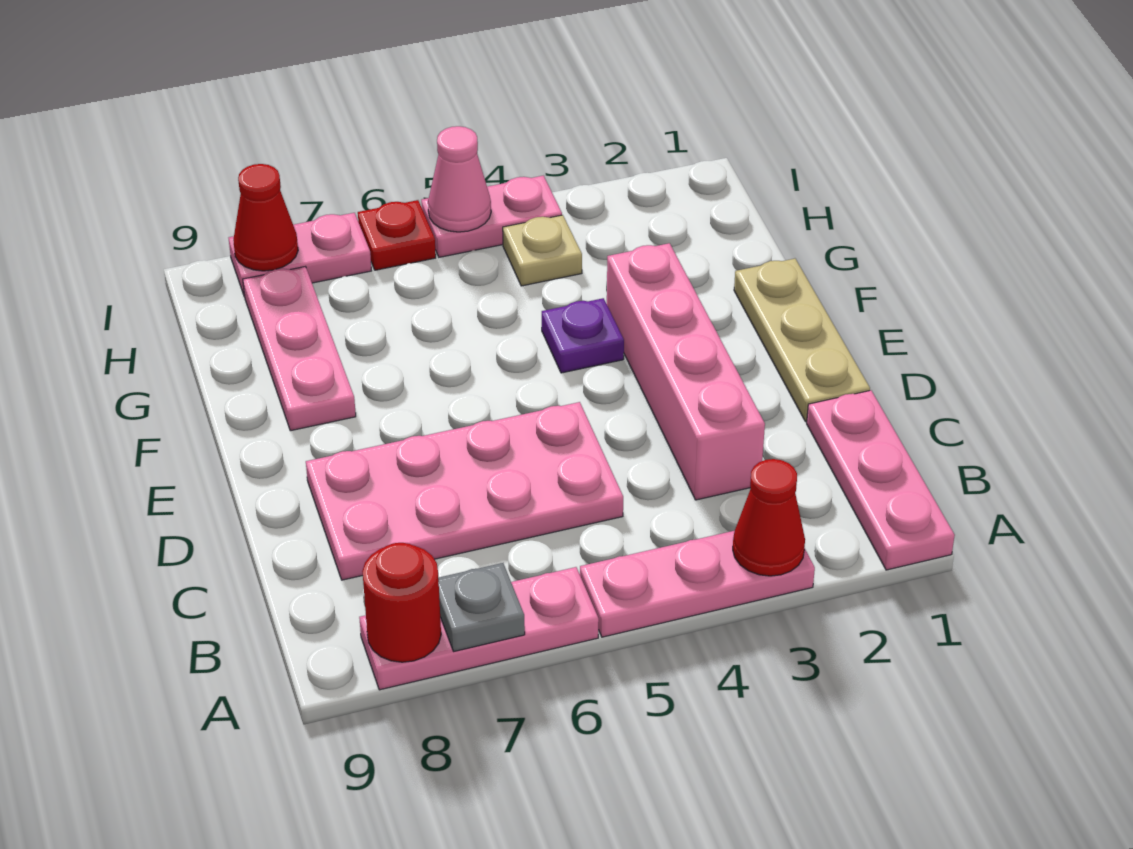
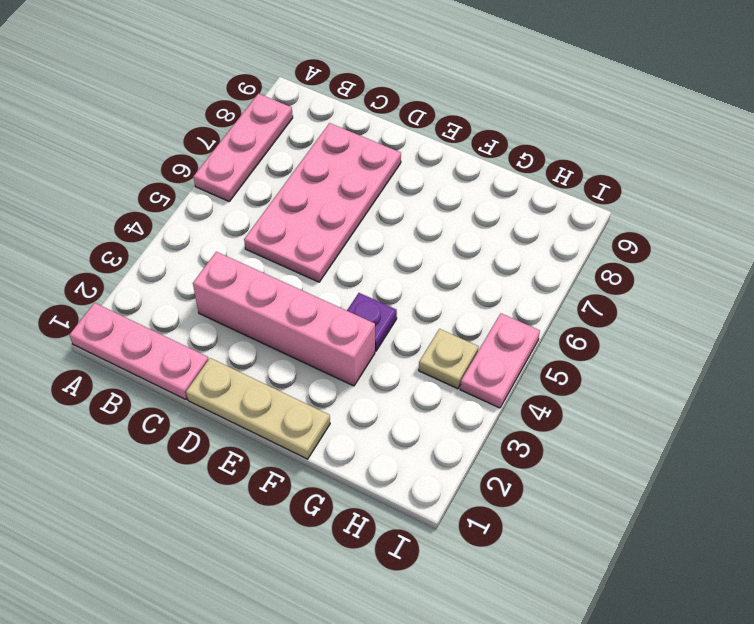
none -> pink 1x3 plate [580,531,815,637]
none -> pink 1x3 plate [243,267,356,431]
none -> red 1x1 plate [358,200,436,270]

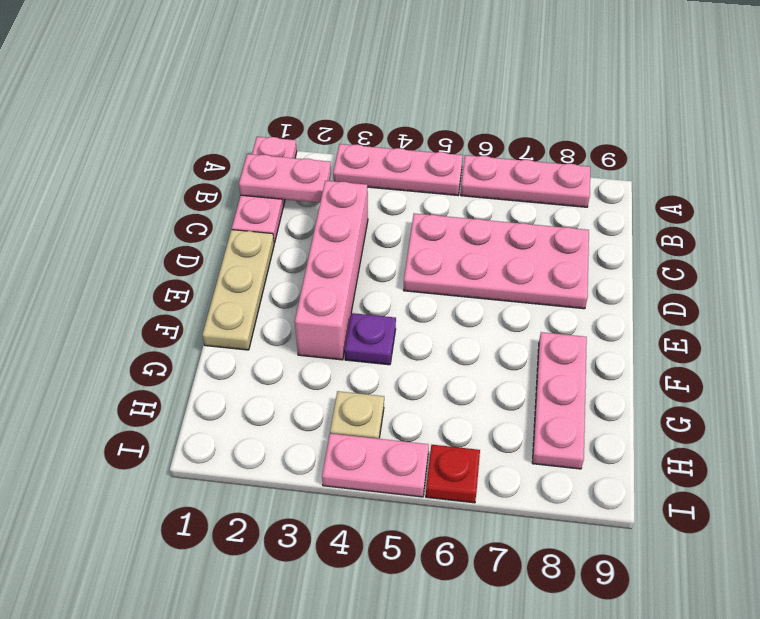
pink 1x2 plate [239,154,331,203] -> pink 1x2 plate moved to [229,213,371,296]
none -> red 1x1 cone [733,459,805,576]
none -> grey 1x1 plate [438,563,525,651]
none -> red 1x1 round brick [362,543,441,662]

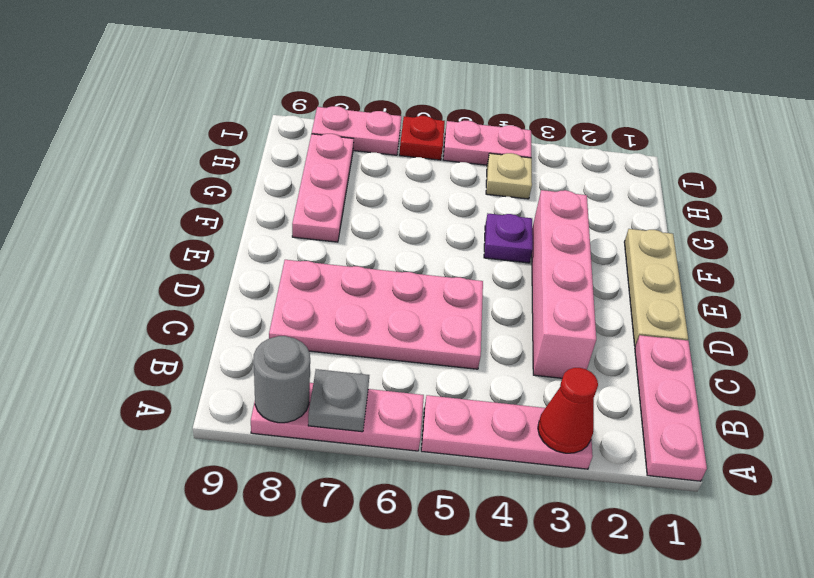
grey 1x1 round brick [254,336,310,423] -> red 1x1 round brick [362,543,441,662]
none -> pink 1x1 cone [428,126,491,232]
none -> red 1x1 cone [233,164,298,271]

